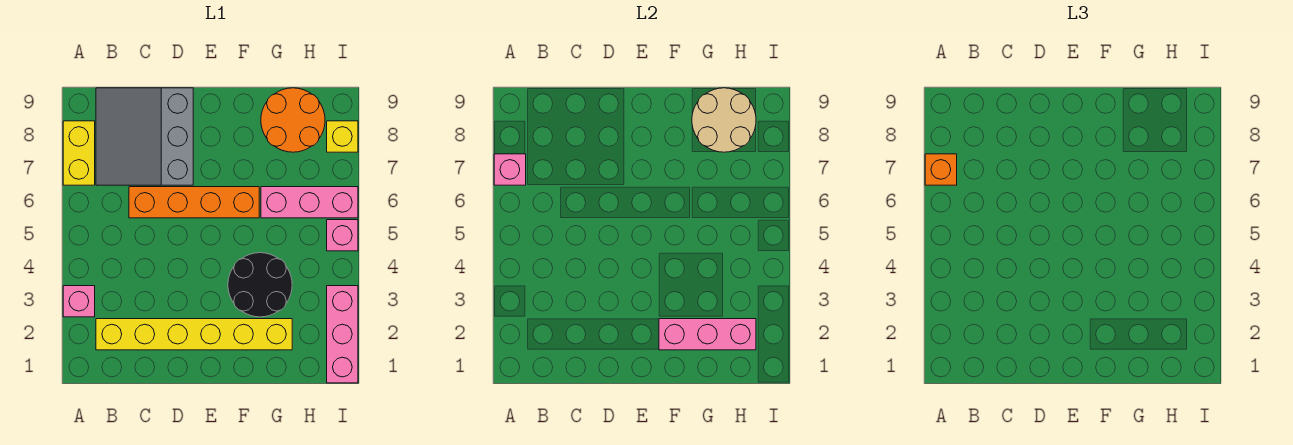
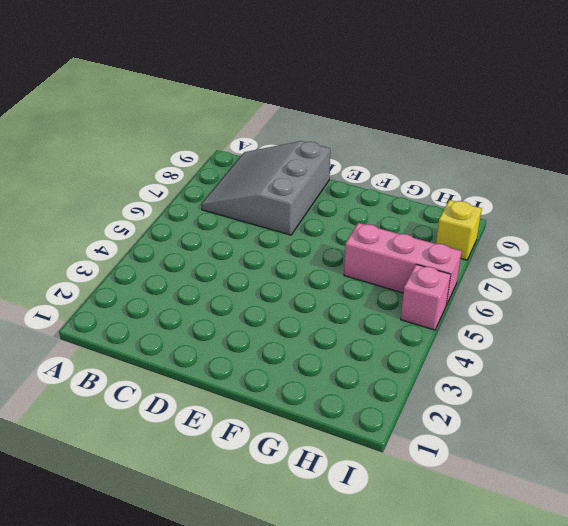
none -> pink 1x1 brick [63,286,95,317]
none -> yellow 1x2 brick [63,121,95,185]
none -> yellow 1x6 brick [96,319,292,350]

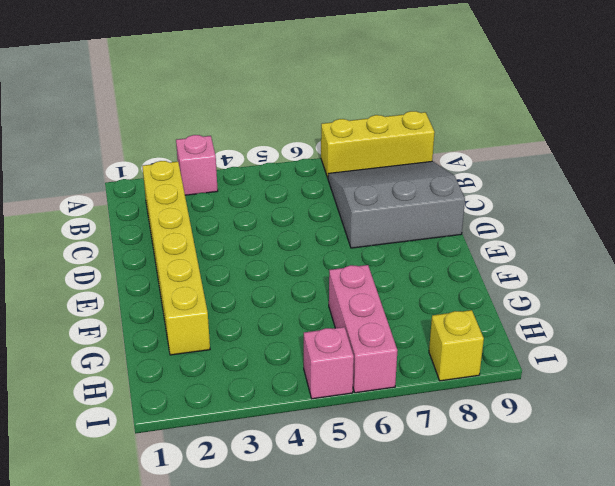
yellow 1x3 brick [321,111,435,178] -> yellow 1x2 brick [63,121,95,185]
none -> orange 1x4 brick [129,187,259,218]
none -> black 2x2 round brick [228,253,292,317]
none -> orange 2x2 round brick [261,88,325,152]

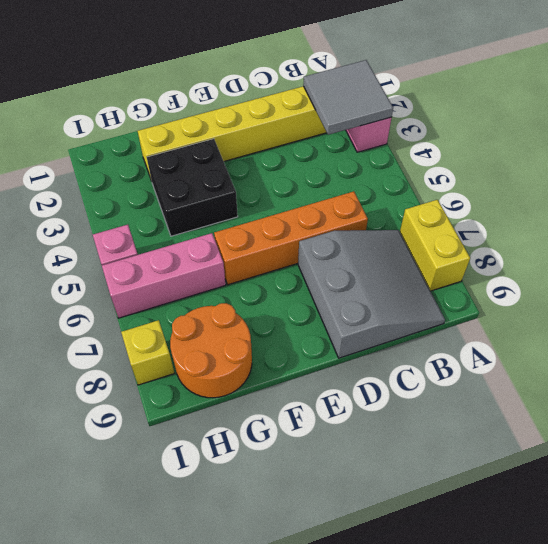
grey 2x2 tile [303,60,393,135] -> none
black 2x2 brick [147,139,238,236] -> black 2x2 round brick [228,253,292,317]
none -> pink 1x3 brick [327,286,358,383]
none -> pink 1x1 brick [494,154,526,185]
none -> pink 1x3 brick [659,319,756,350]

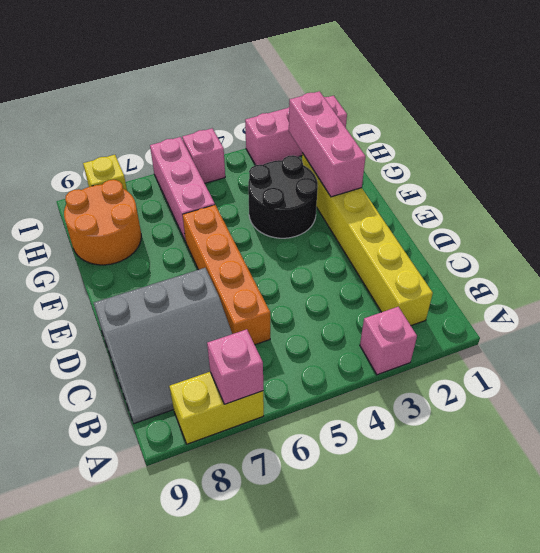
none -> tan 2x2 round brick [692,88,756,152]
none -> orange 1x1 brick [925,154,957,185]

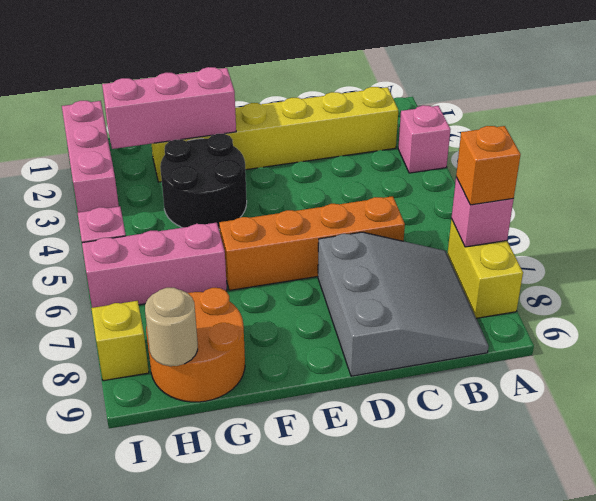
tan 1x1 round brick [145,288,198,366] -> tan 2x2 round brick [692,88,756,152]

